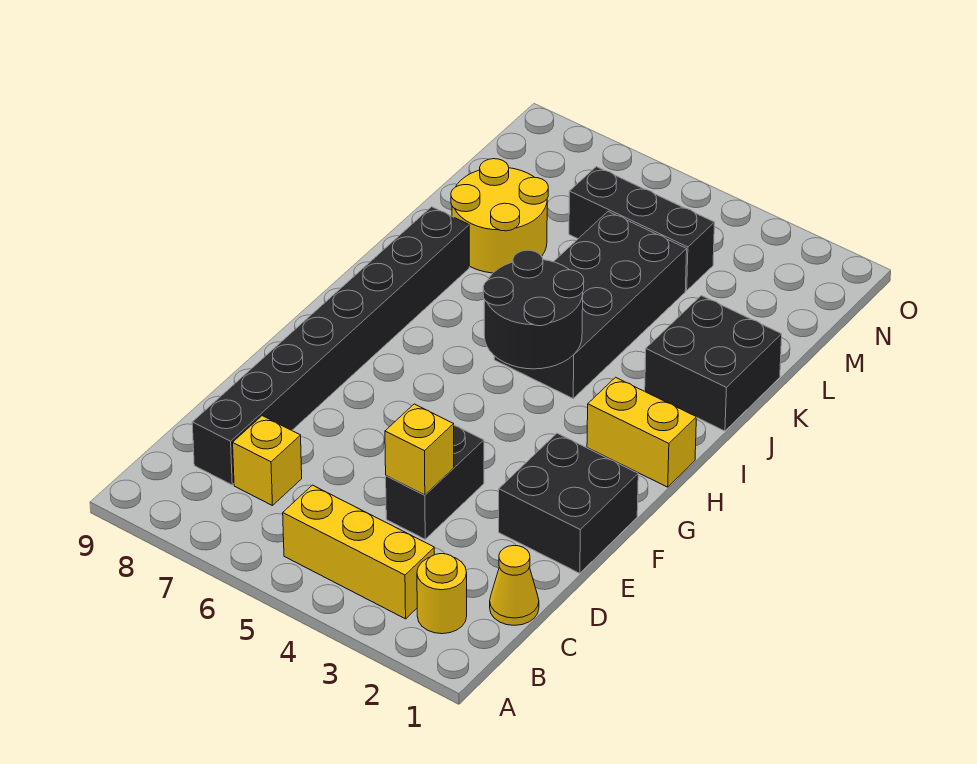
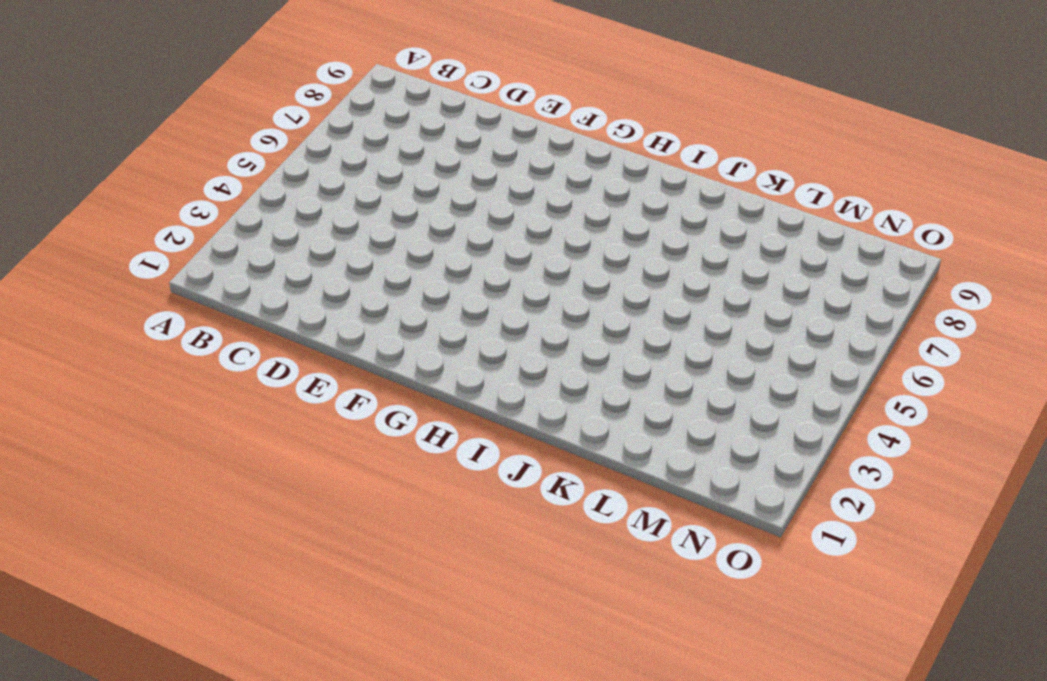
none -> yellow 1x1 round brick [417,554,467,634]
none -> yellow 1x3 brick [283,485,435,619]
none -> yellow 1x1 cone [490,546,539,625]

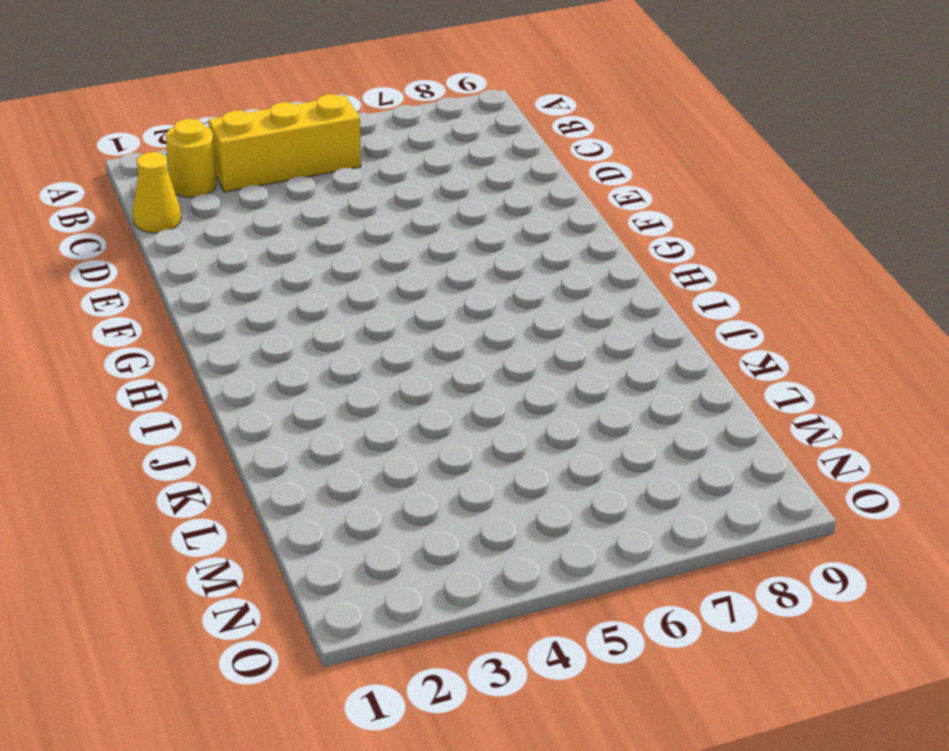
none -> yellow 1x1 brick [233,416,302,506]
none -> black 1x8 brick [192,207,469,485]
none -> black 1x2 brick [386,426,484,539]

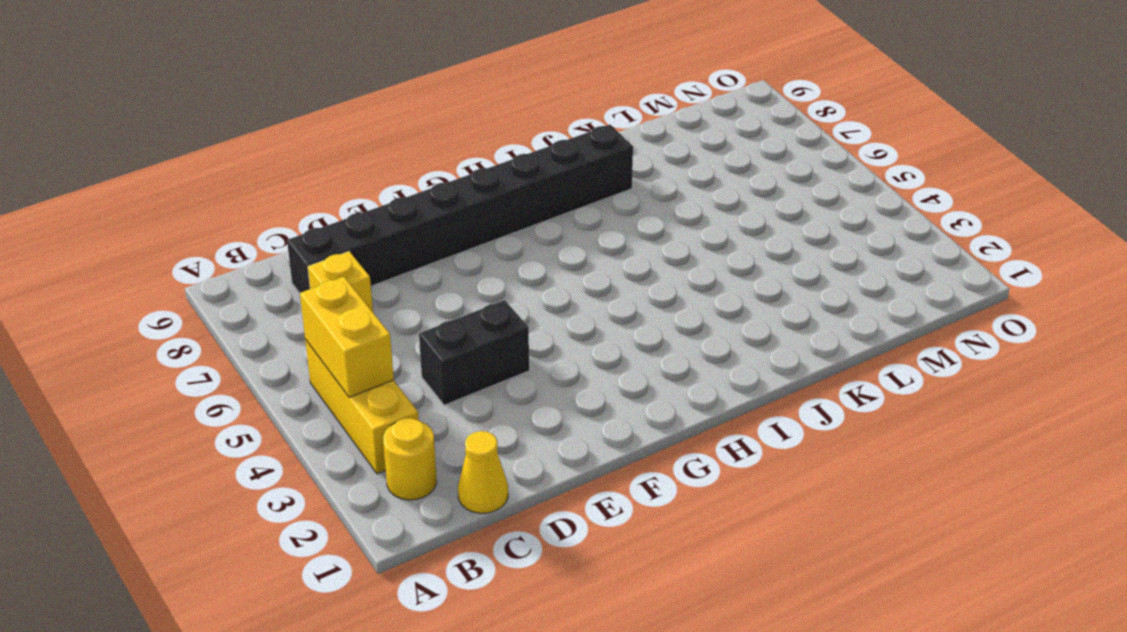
yellow 1x2 brick [300,277,394,397] -> yellow 1x2 brick moved to [587,377,696,487]
none -> black 2x2 brick [499,433,638,573]
none -> black 2x4 brick [494,211,687,398]
none -> black 2x2 brick [645,296,782,431]

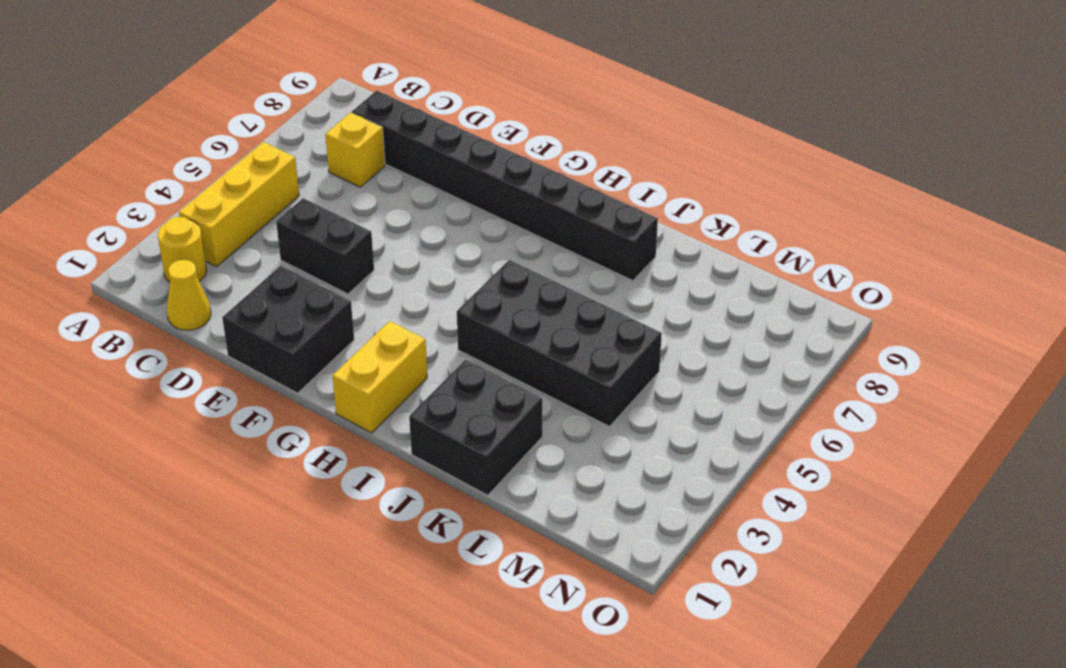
none -> yellow 2x2 round brick [451,159,548,273]
none -> black 1x3 brick [569,167,715,290]
none -> yellow 1x1 brick [385,404,454,495]

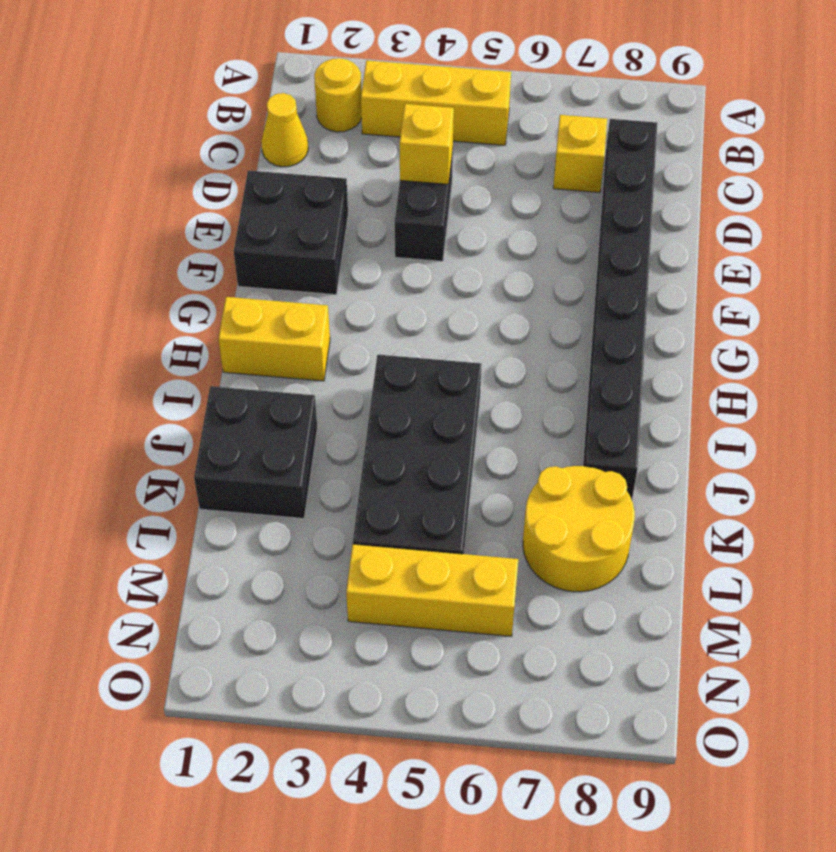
yellow 1x3 brick [346,544,519,636] -> black 1x3 brick [569,167,715,290]
none -> black 2x2 round brick [483,250,584,369]

